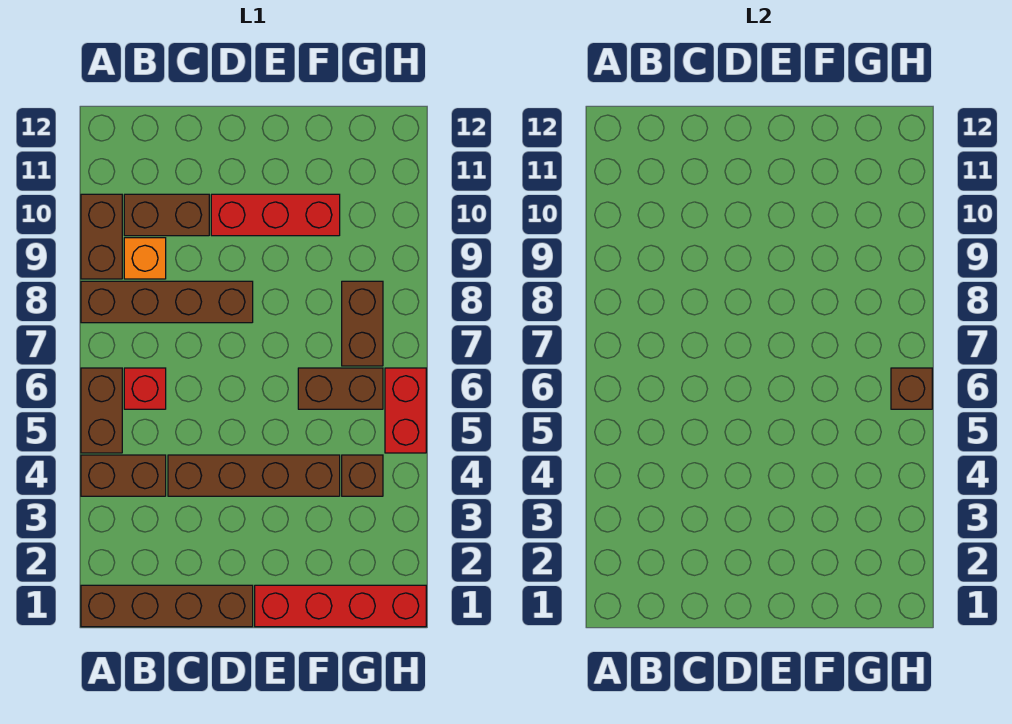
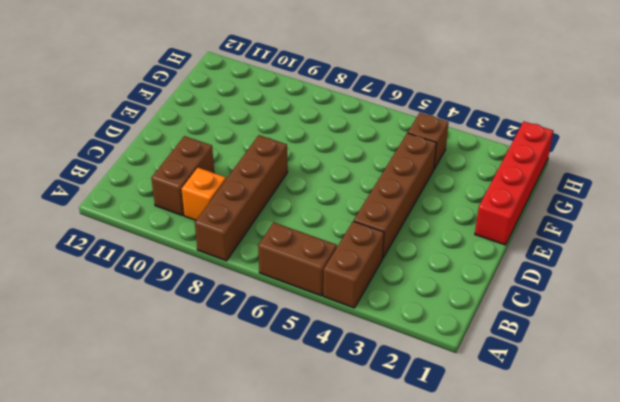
none -> brown 1x4 brick [81,585,253,627]
none -> brown 1x2 brick [81,194,122,279]
none -> red 1x1 brick [124,368,166,409]

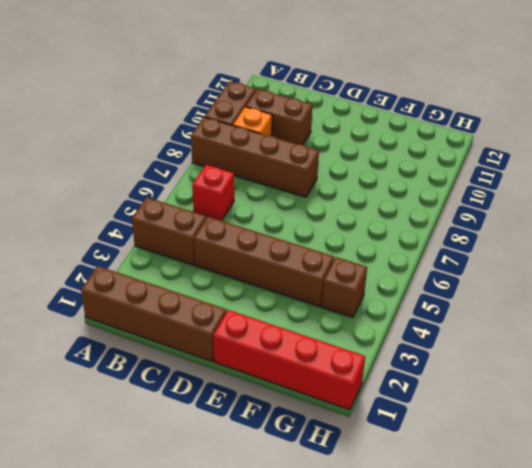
none -> brown 1x2 brick [81,368,122,453]
none -> red 1x3 brick [211,194,340,236]
none -> brown 1x2 brick [298,368,383,409]

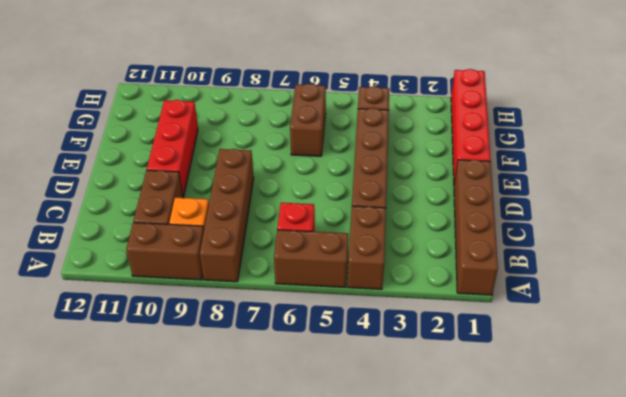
none -> brown 1x2 brick [342,281,383,366]
none -> red 1x2 brick [385,368,426,453]
none -> brown 1x1 brick [891,368,932,409]

